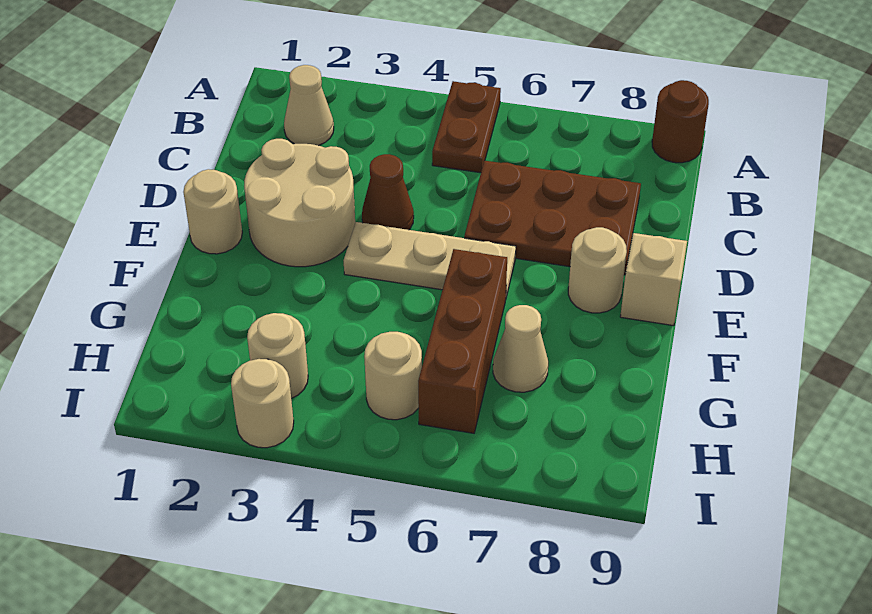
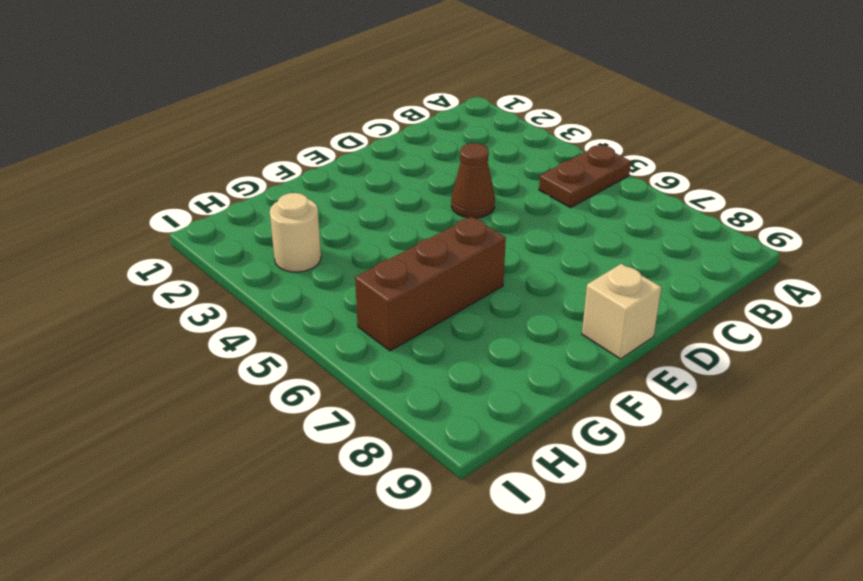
none -> brown 1x1 round brick [652,80,709,163]
none -> tan 1x1 cone [284,65,334,146]
none -> brown 2x3 plate [464,161,641,275]

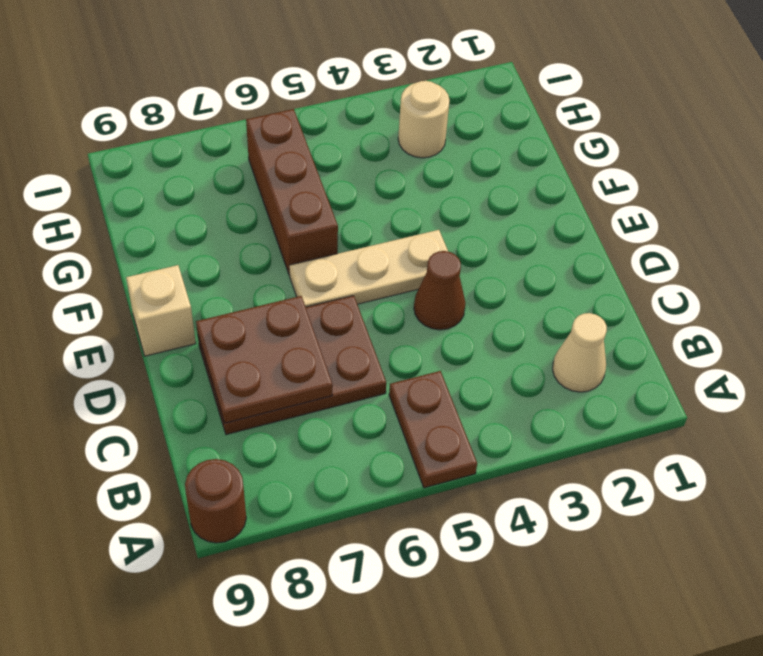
brown 2x2 plate [196,296,333,423] -> none
none -> tan 2x2 round brick [244,139,355,267]
none -> tan 1x1 round brick [183,169,242,254]
none -> tan 1x1 round brick [568,227,627,313]

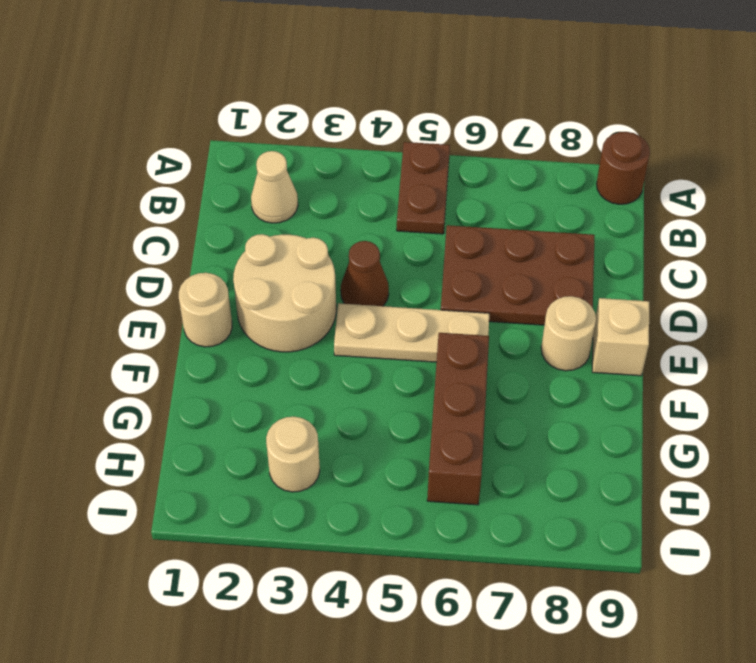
none -> tan 1x1 cone [493,305,548,392]
none -> tan 1x1 round brick [364,332,422,420]
none -> tan 1x1 round brick [231,359,294,448]

